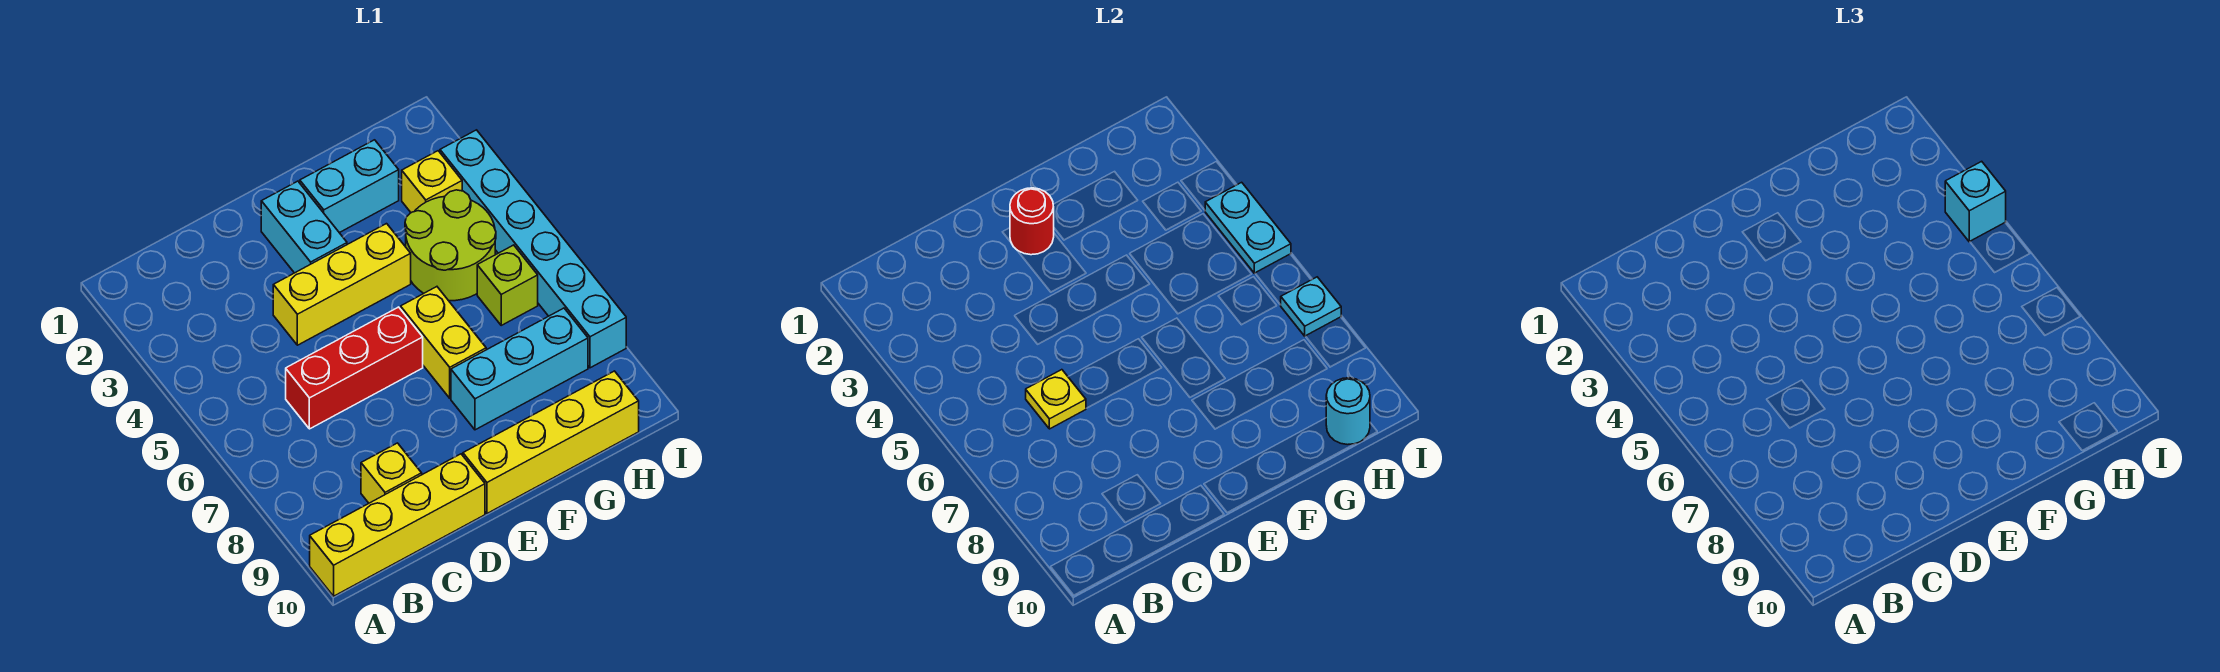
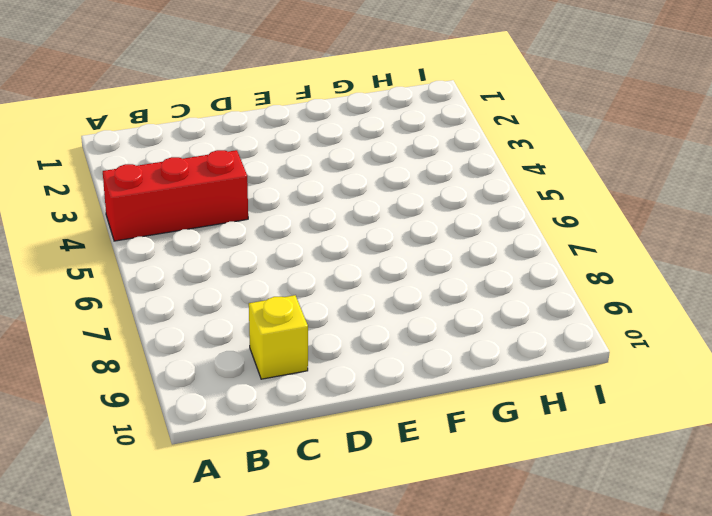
red 1x3 brick [103,150,248,241] -> red 1x3 brick moved to [286,307,423,429]
none -> yellow 1x4 brick [310,454,485,596]
none -> yellow 1x3 brick [273,224,411,345]
none -> cyan 1x2 brick [261,181,347,273]

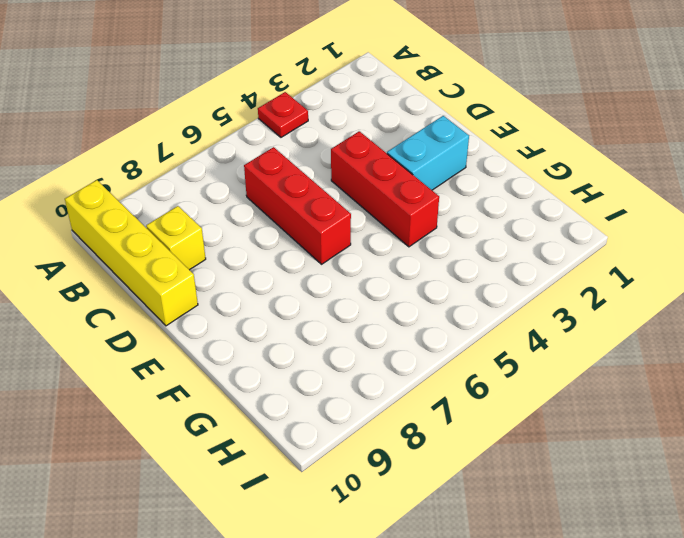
red 1x1 plate [258,92,308,137] -> none
red 1x3 brick [331,131,439,247] -> yellow 1x3 brick [273,224,411,345]
none -> yellow 1x4 brick [463,371,639,513]
none -> cyan 1x2 brick [300,140,399,233]
none -> yellow 1x2 brick [401,287,486,398]

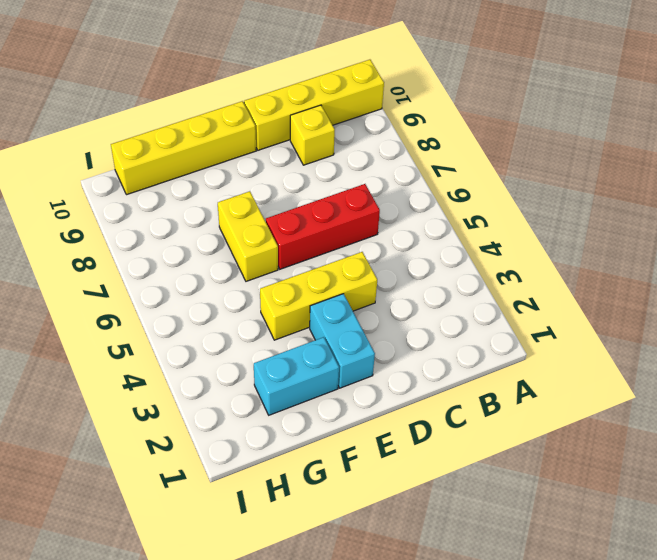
none -> cyan 1x3 brick [451,308,588,430]
none -> lime 2x2 round brick [405,190,496,301]
none -> yellow 1x1 brick [402,151,462,212]

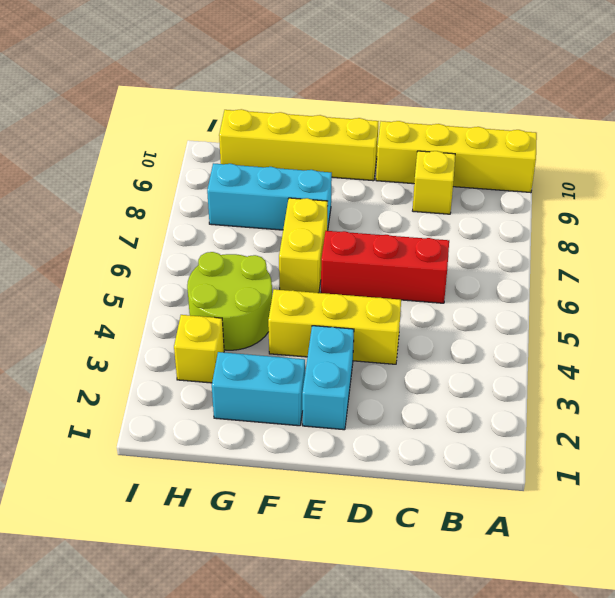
none -> lime 1x1 brick [477,245,538,325]
none -> cyan 1x6 brick [440,130,626,368]
none -> yellow 1x1 plate [1026,370,1086,429]

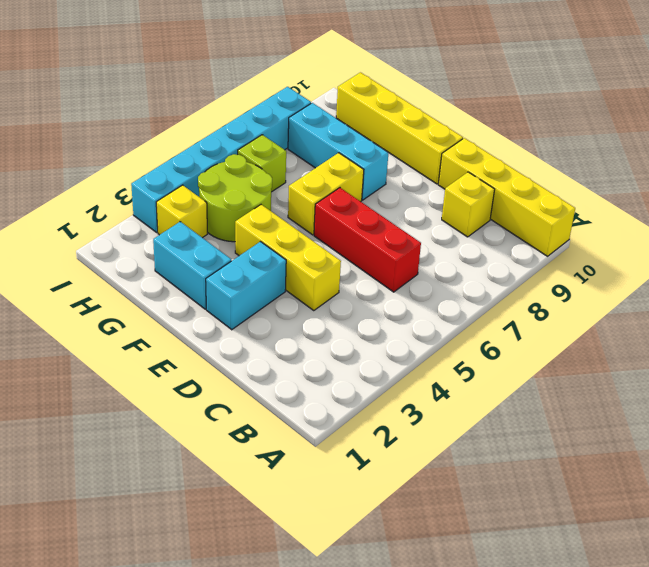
none -> yellow 1x1 plate [1026,370,1086,429]
none -> red 1x1 round brick [1010,188,1054,255]
none -> cyan 1x1 round brick [1326,378,1370,445]

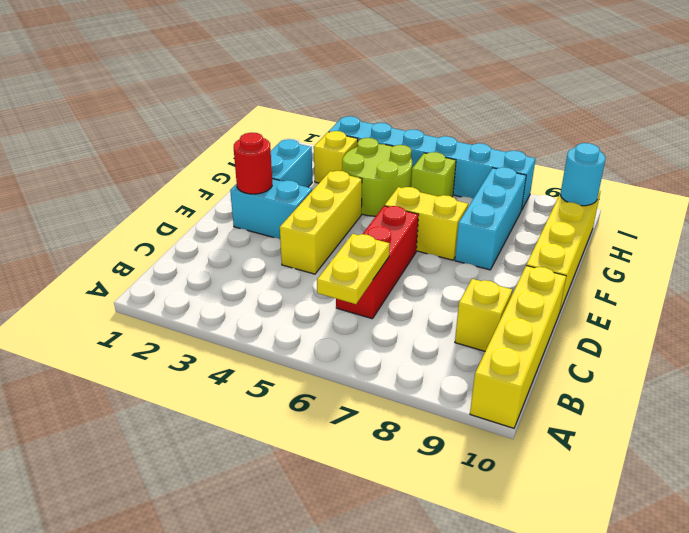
yellow 1x2 plate [317,234,390,304] -> yellow 1x1 plate [1026,370,1086,429]
none -> cyan 1x2 plate [1205,182,1291,273]
none -> cyan 1x1 plate [1281,277,1341,336]
none -> cyan 1x1 brick [1945,161,2006,242]

